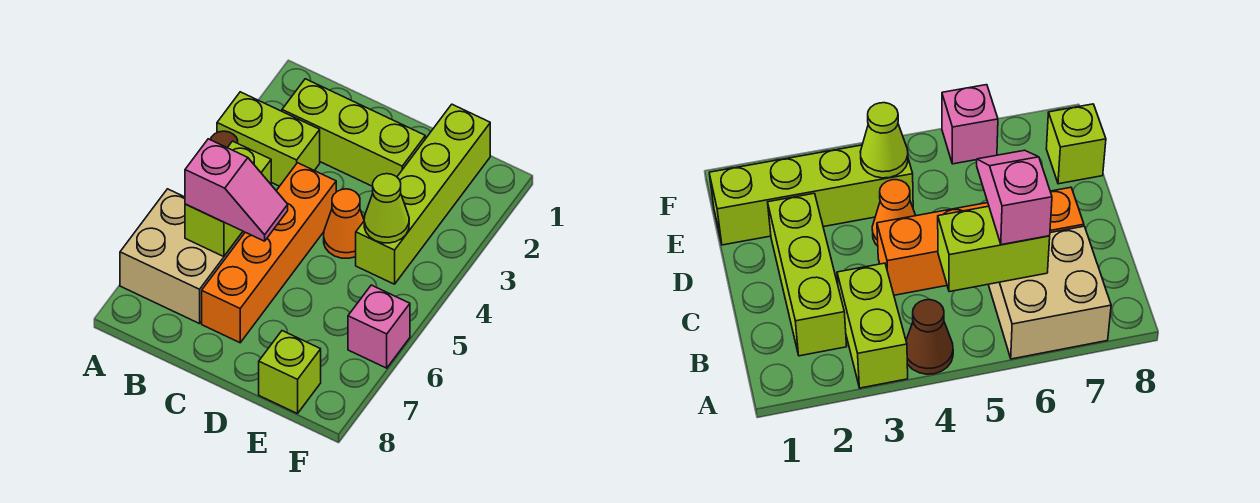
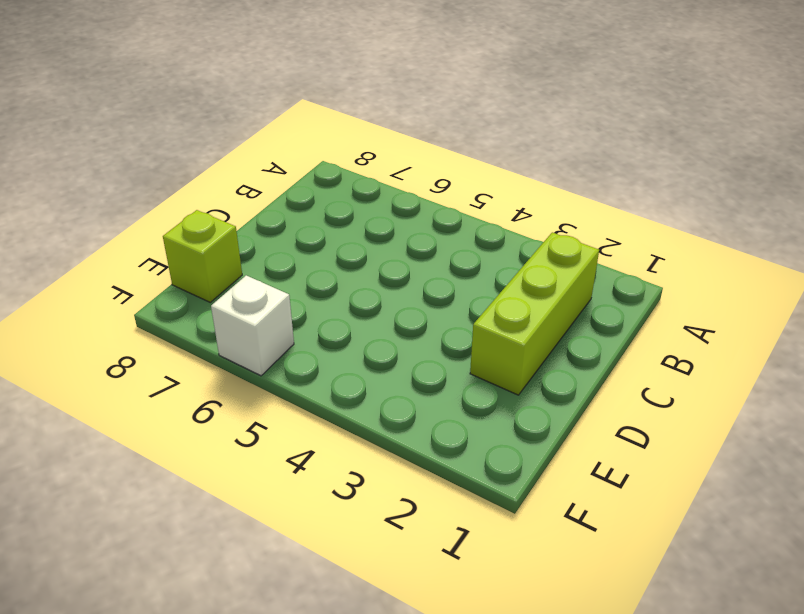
white 1x1 brick [211,275,294,376] -> pink 1x1 brick [348,285,410,368]
none -> lime 1x2 brick [217,92,320,186]
none -> brown 1x1 cone [906,300,953,374]
none -> tan 2x2 brick [120,189,245,324]

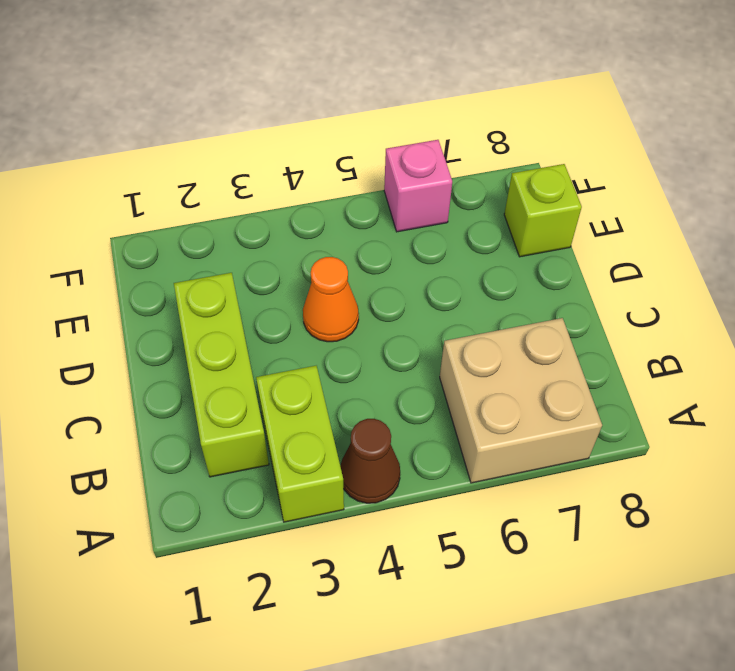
none -> orange 1x4 brick [202,163,336,343]
none -> lime 1x4 brick [356,104,490,284]
none -> lime 1x2 brick [185,141,271,257]

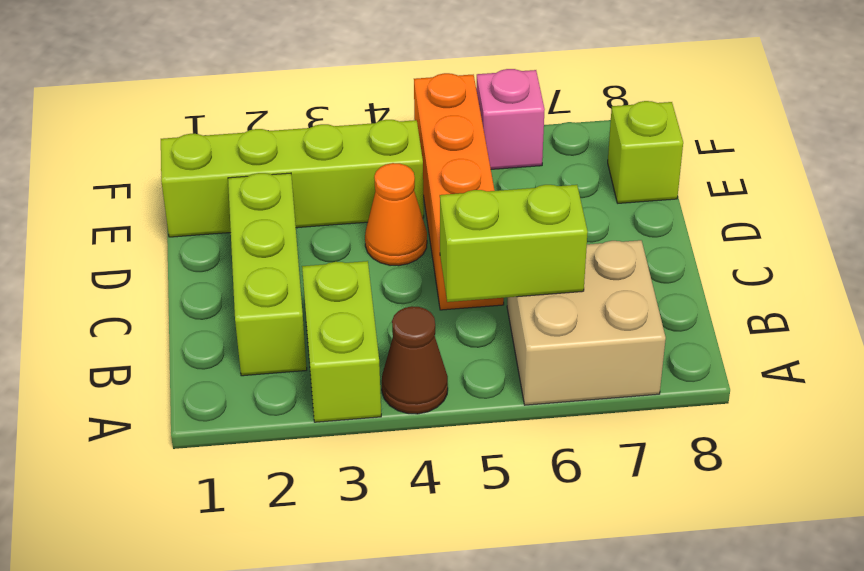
orange 1x4 brick [414,73,504,310] -> orange 1x4 brick turned to [202,163,336,343]
none -> lime 1x1 cone [364,174,409,243]
none -> pink 1x2 slope [185,139,288,241]

